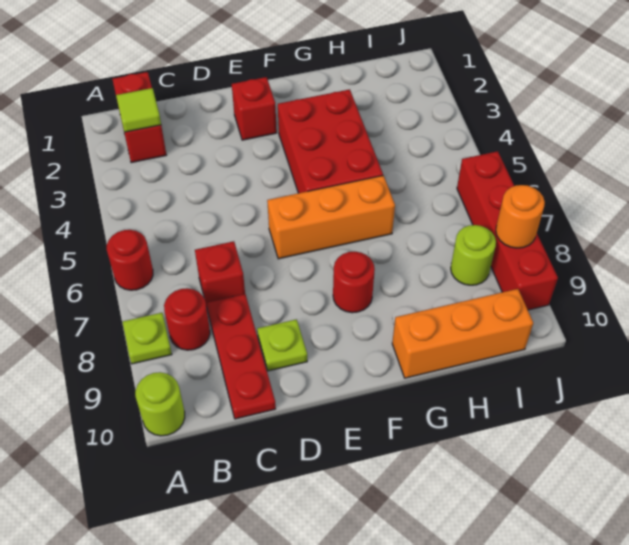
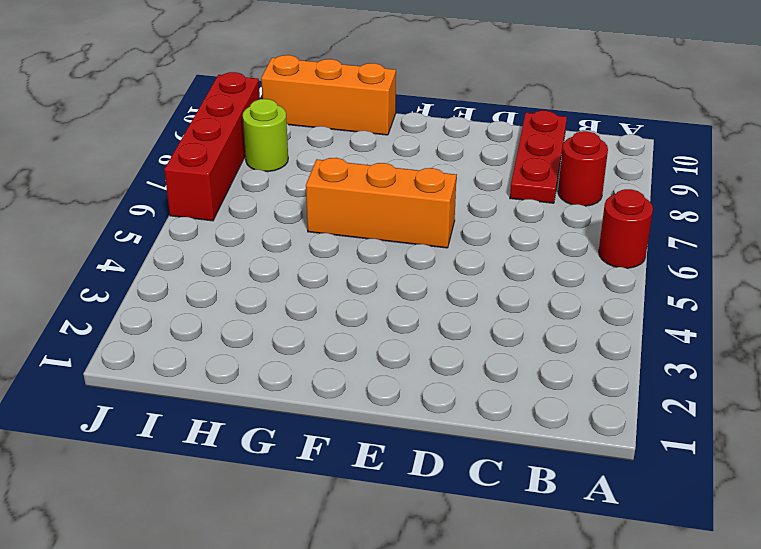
none -> lime 1x1 plate [122,313,172,364]
none -> lime 1x1 round brick [135,372,185,436]
none -> red 1x2 brick [112,72,166,163]

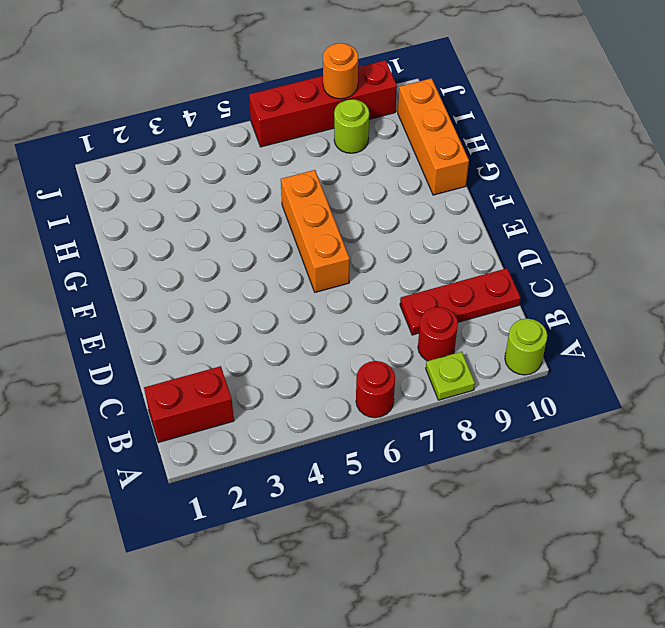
none -> red 1x1 brick [195,241,245,307]
none -> lime 1x1 plate [257,319,307,371]
none -> red 1x1 brick [232,77,277,140]

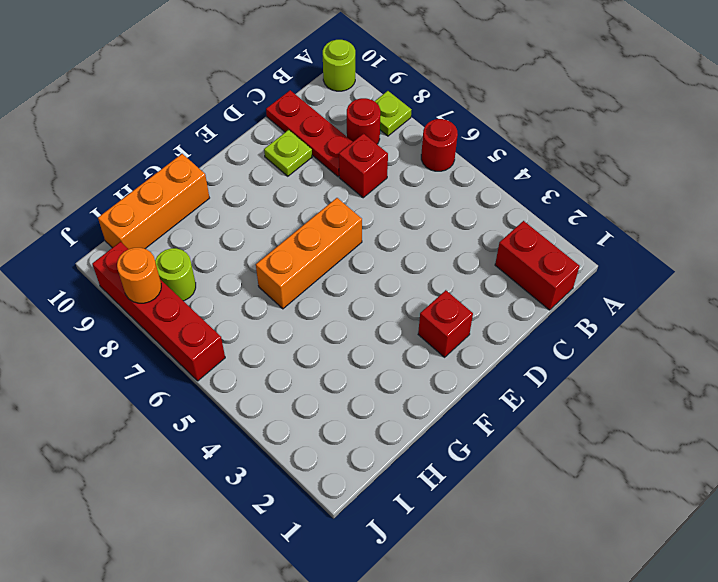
none -> red 2x3 brick [278,89,383,193]
none -> red 1x1 round brick [333,252,375,313]
none -> lime 1x1 tile [116,88,161,132]

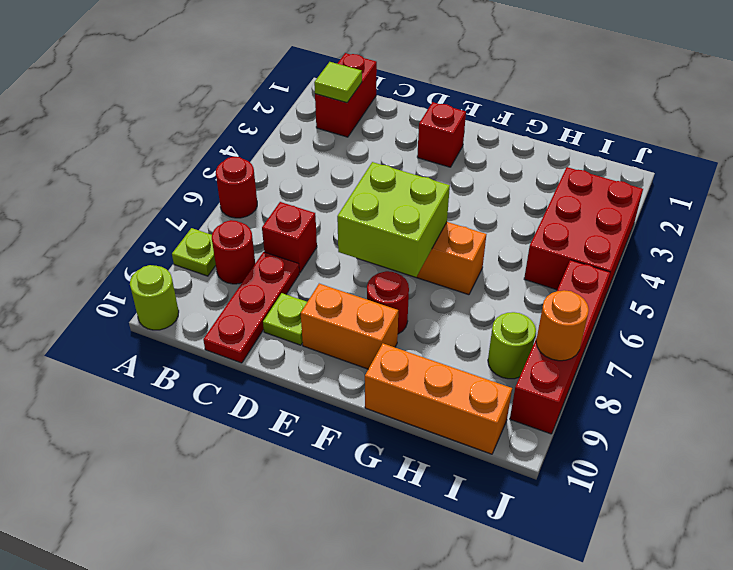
lime 2x2 brick [337,162,450,277] -> none
orange 1x2 brick [301,284,398,369] -> none
red 2x3 brick [524,167,643,301] -> red 2x3 brick moved to [278,89,383,193]

